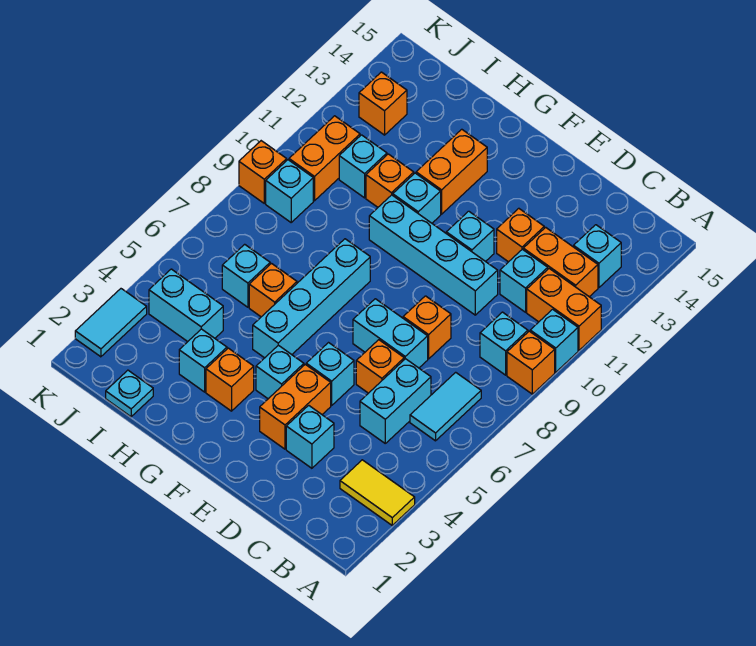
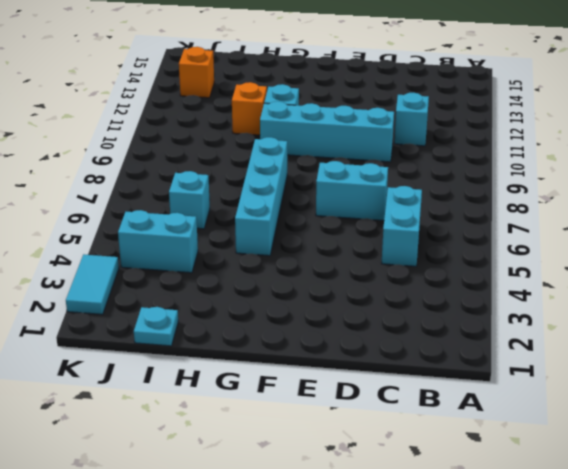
none -> yellow 1x2 tile [340,460,415,525]
none -> orange 1x1 brick [507,331,555,394]
none -> cyan 1x1 brick [530,309,578,372]
none -> orange 1x2 brick [527,269,601,350]

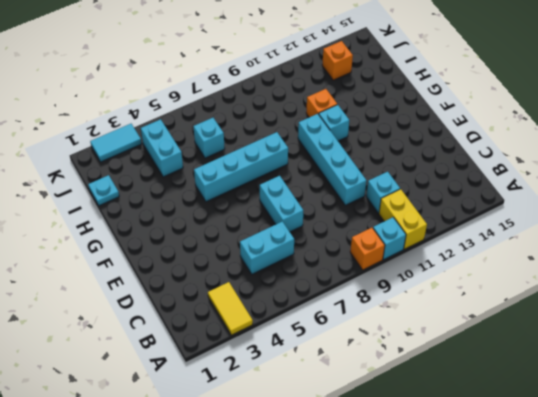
yellow 1x2 brick [379,189,427,249] -> orange 1x2 brick [527,269,601,350]
none -> cyan 1x2 tile [410,372,481,441]
none -> cyan 1x1 brick [480,312,528,375]
none -> orange 1x2 brick [523,227,598,297]
none -> cyan 1x1 brick [574,225,621,287]

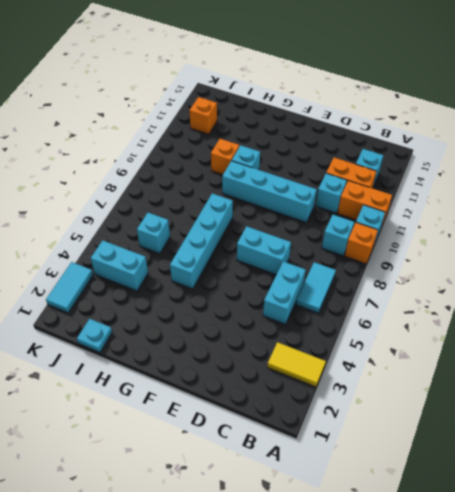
none -> cyan 1x1 brick [286,405,334,468]
none -> orange 1x1 brick [356,340,404,393]
none -> orange 1x1 brick [403,296,451,359]
none -> orange 1x1 brick [497,208,544,262]

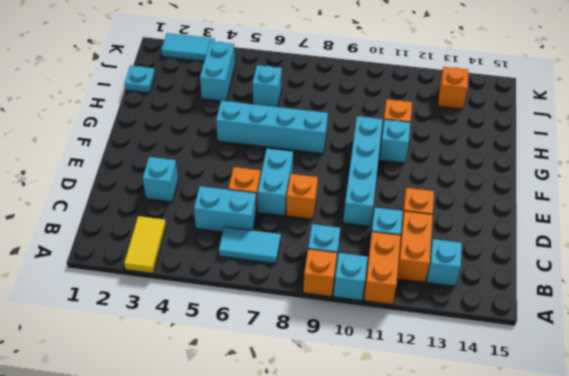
none -> orange 1x2 brick [260,364,331,449]
none -> cyan 1x1 brick [306,343,354,405]
none -> cyan 1x1 brick [446,211,494,262]
none -> cyan 1x1 brick [256,345,304,399]

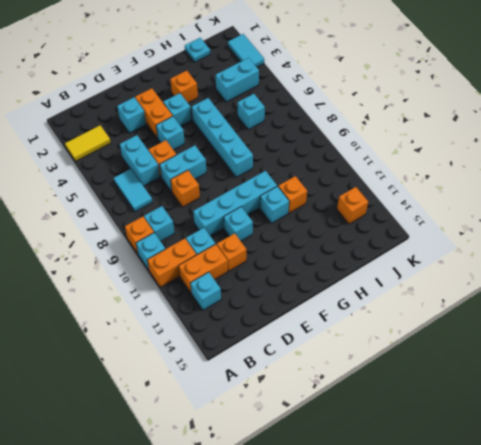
none -> orange 1x2 brick [416,129,487,214]
none -> cyan 1x1 brick [179,329,227,392]
none -> orange 1x1 brick [249,264,297,317]
none -> cyan 1x1 brick [339,135,387,198]

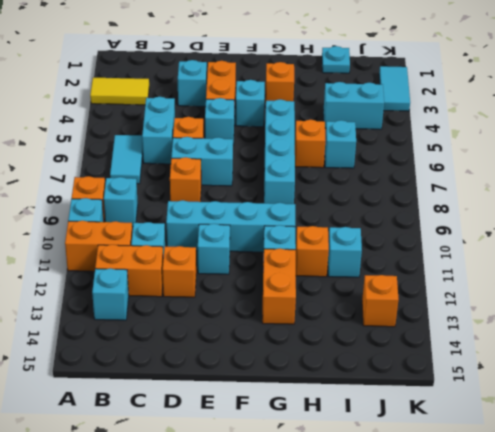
none -> cyan 1x1 brick [179,329,227,392]
none -> cyan 1x1 brick [266,160,313,222]
none -> orange 1x2 brick [289,116,360,201]
none -> orange 1x1 brick [239,141,287,203]

